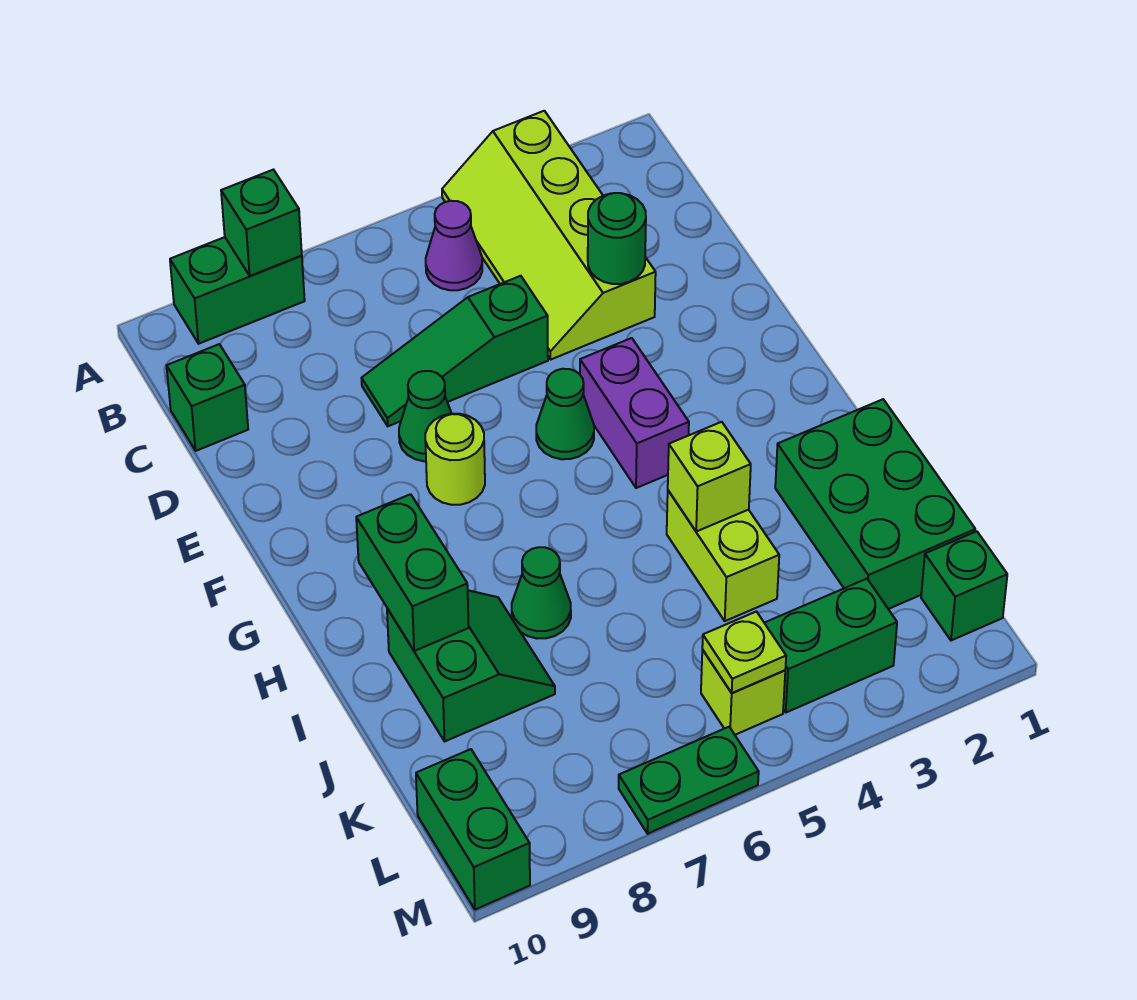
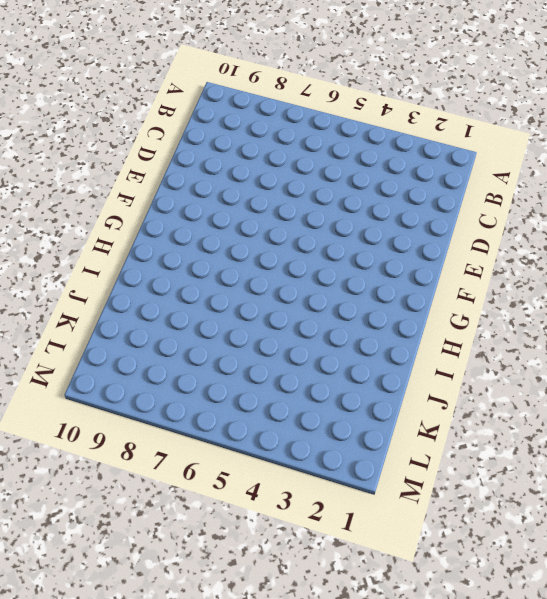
none -> lime 2x4 slope [442,111,656,360]
none -> green 1x2 brick [170,237,305,344]
none -> purple 1x1 cone [426,201,482,290]

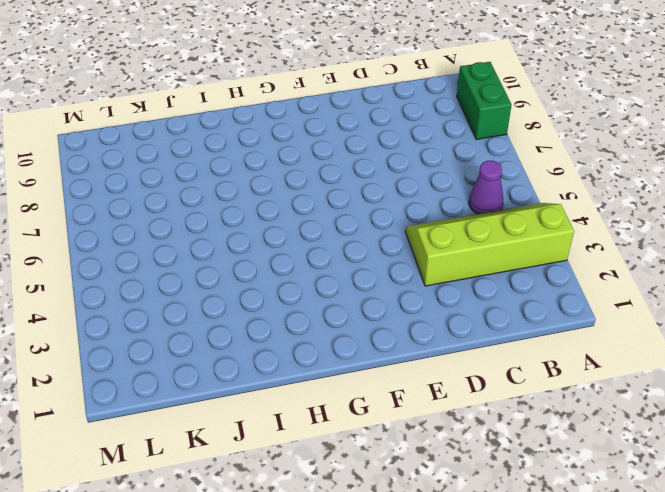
none -> green 1x1 brick [167,344,248,451]
none -> green 1x3 slope [362,276,548,426]
none -> green 1x1 cone [399,371,452,461]

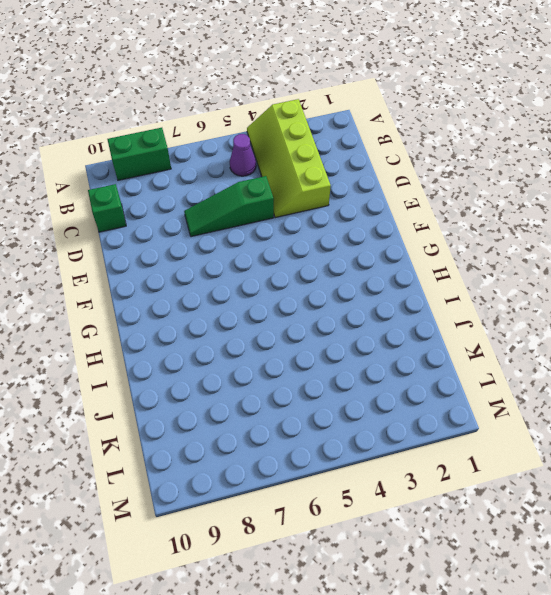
none -> green 1x1 cone [399,371,452,461]
none -> purple 1x2 brick [580,338,689,488]
none -> green 1x1 cone [536,369,594,459]

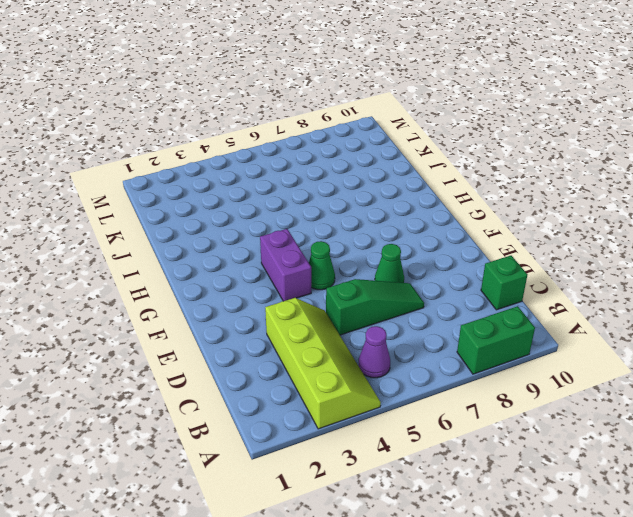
none -> lime 1x1 round brick [425,414,485,505]
none -> green 2x3 brick [775,399,975,609]
none -> lime 1x2 brick [667,491,779,621]

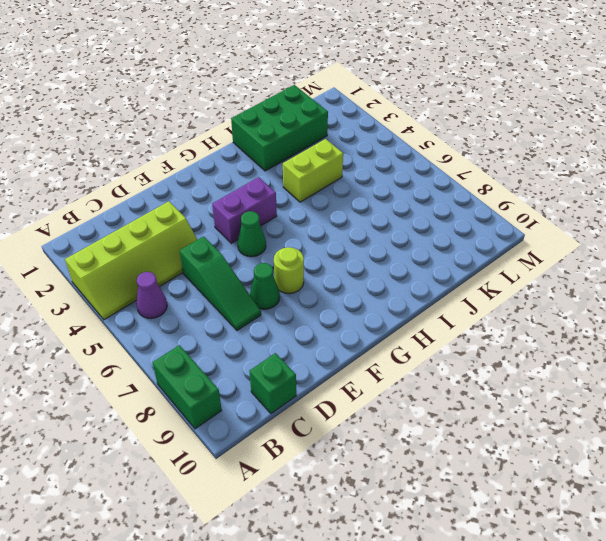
none -> green 1x1 cone [512,547,571,639]
none -> green 2x2 slope [387,590,555,741]
none -> green 1x1 brick [921,531,1007,641]

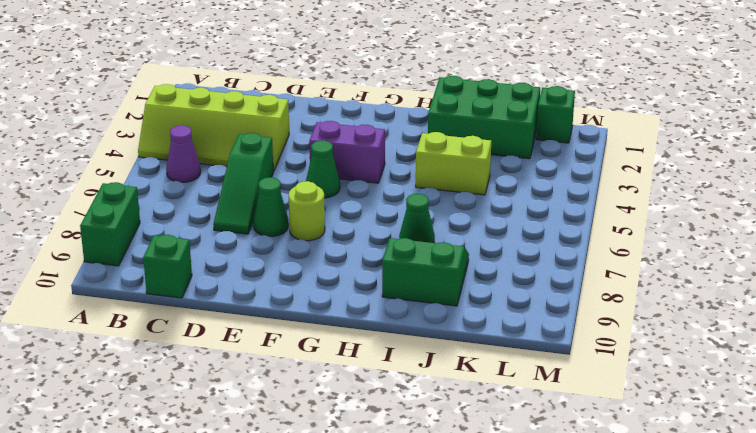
none -> green 1x2 brick [765,579,897,712]
none -> lime 1x1 brick [701,650,785,735]
none -> green 1x2 brick [416,749,530,910]

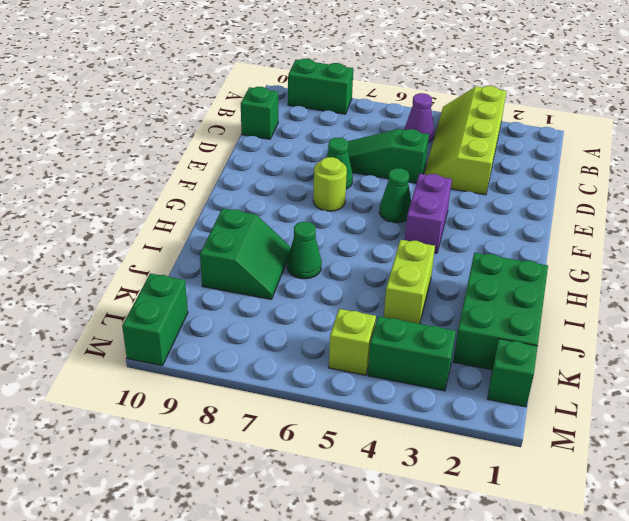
none -> green 1x2 plate [619,727,759,834]
none -> green 1x1 brick [221,170,302,276]
none -> green 1x1 round brick [588,193,646,284]

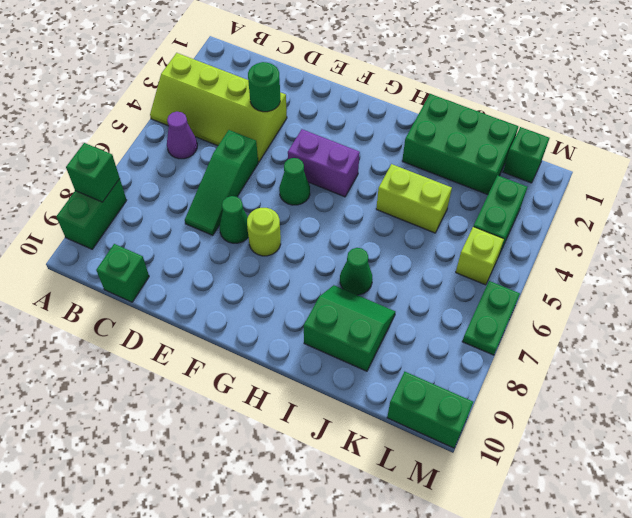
none -> green 1x2 brick [356,494,469,651]
none -> lime 1x1 brick [668,422,751,531]
none -> lime 1x1 plate [702,612,786,693]

